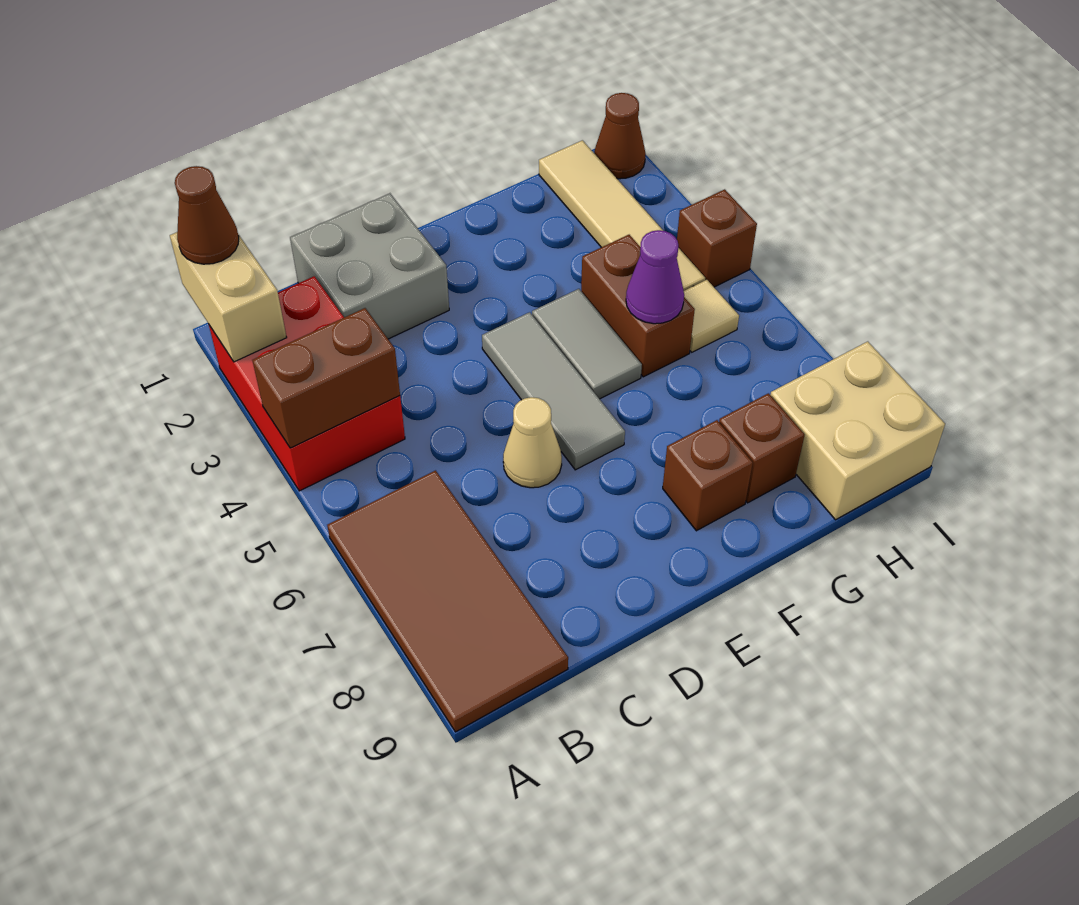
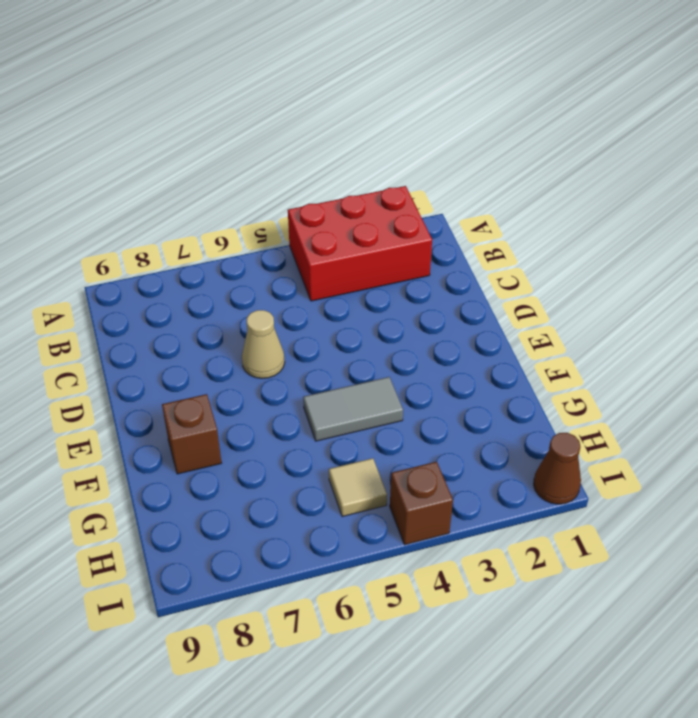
none -> brown 2x4 tile [327,471,568,732]
none -> grey 2x2 brick [290,193,449,339]
none -> grey 1x3 tile [482,312,625,470]

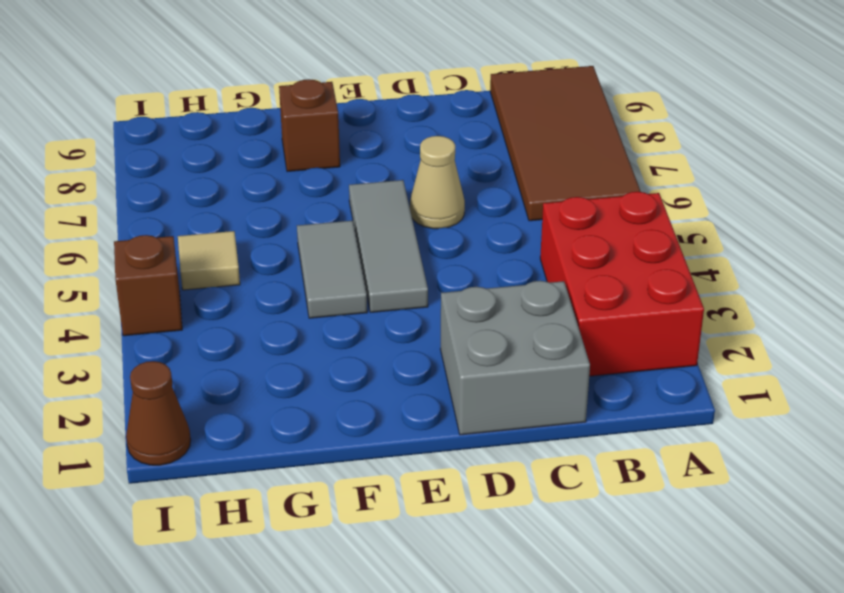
none -> brown 1x2 brick [581,235,695,377]
none -> brown 1x1 brick [719,393,804,503]
none -> tan 1x4 tile [539,140,705,291]

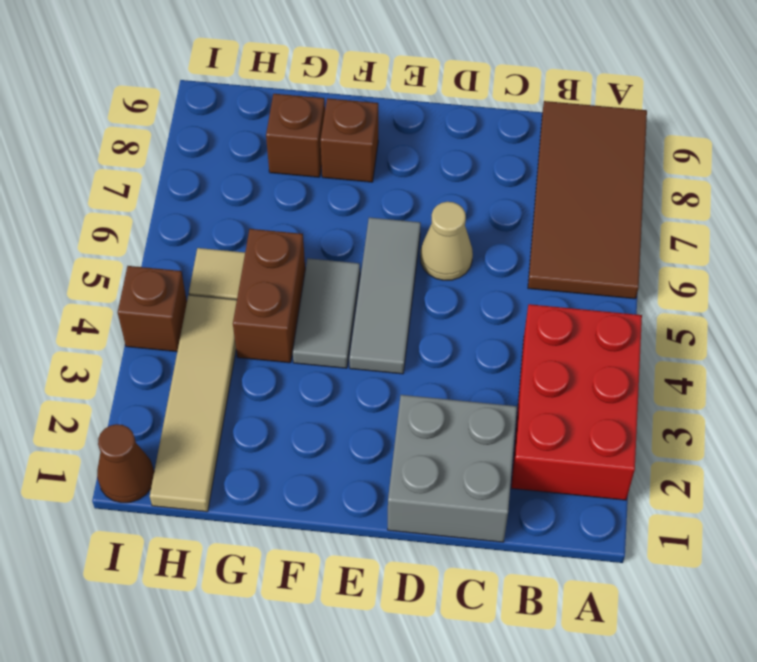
none -> tan 2x2 brick [770,342,945,520]
none -> tan 1x2 brick [170,232,287,362]
none -> brown 1x2 brick [253,308,400,448]

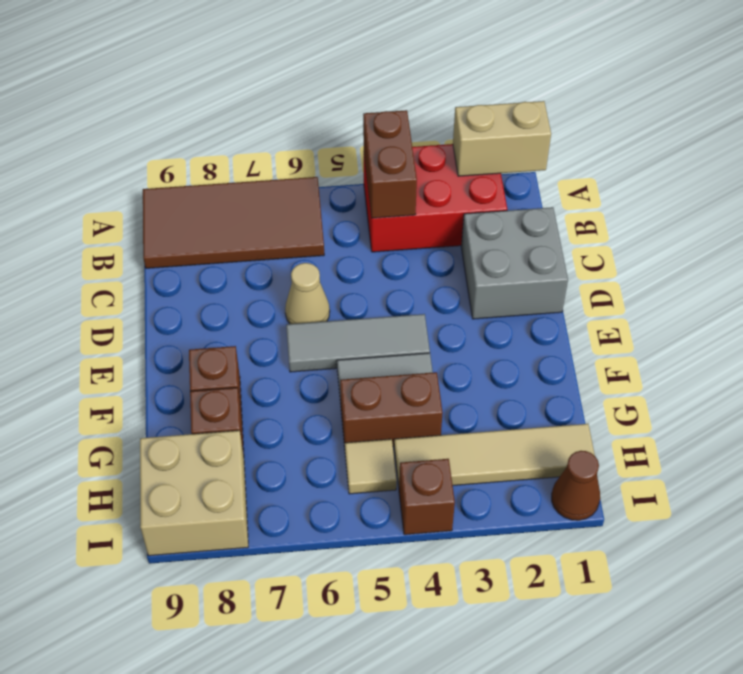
none -> purple 1x1 cone [626,230,684,324]
none -> brown 1x1 cone [175,166,239,264]

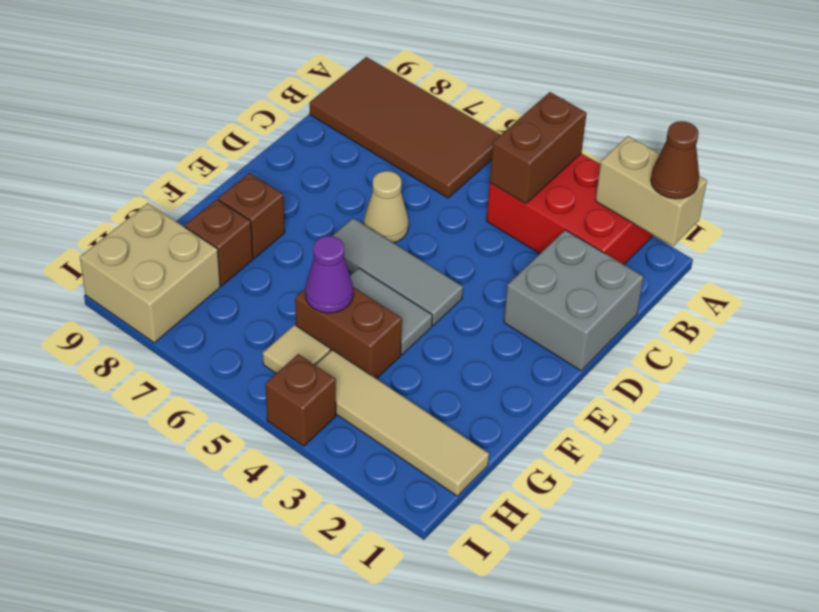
none -> brown 1x1 cone [594,93,646,179]

